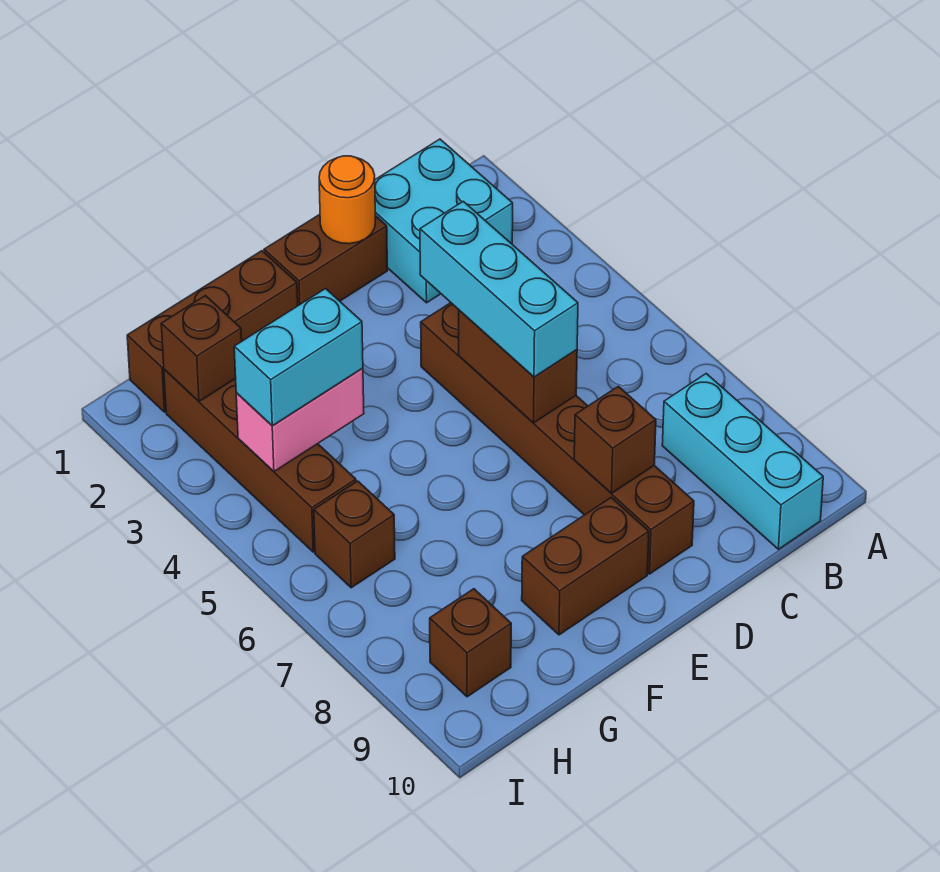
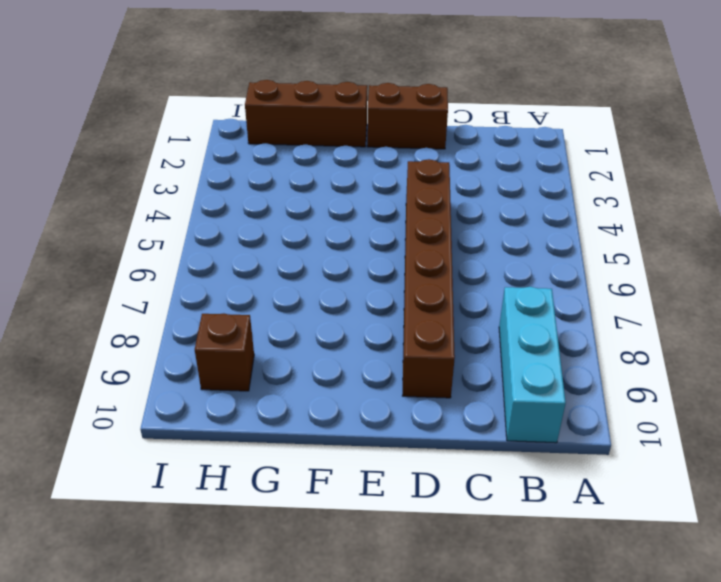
none -> cyan 2x2 brick [375,139,513,303]
none -> brown 1x2 brick [522,497,649,635]
none -> brown 1x4 brick [164,369,356,552]

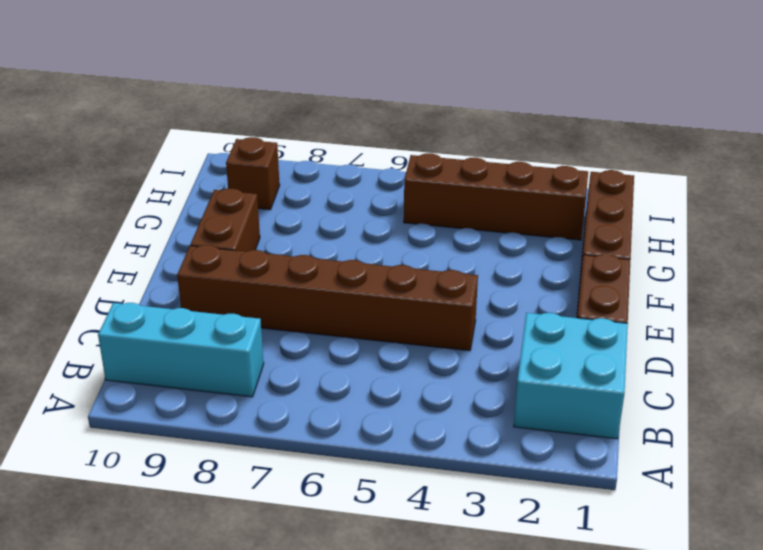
none -> brown 1x1 brick [314,481,395,588]
none -> orange 1x1 round brick [319,156,375,244]
none -> brown 1x2 brick [459,310,577,423]

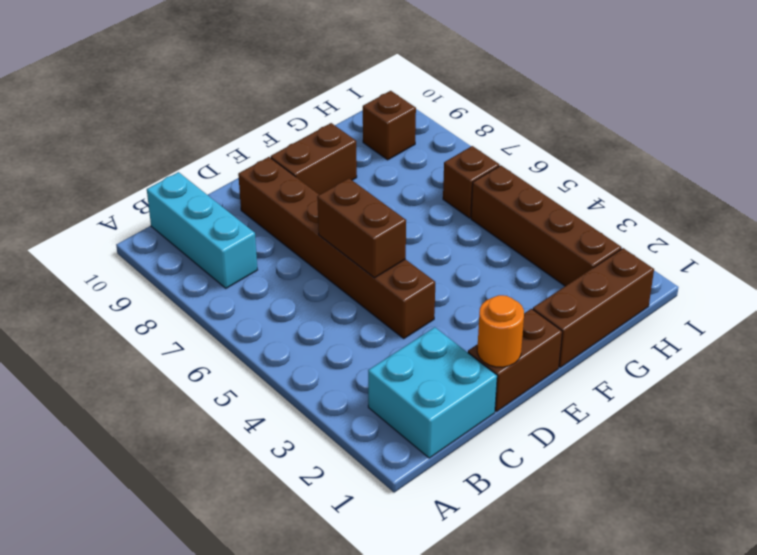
none -> brown 1x1 brick [574,386,656,493]
none -> pink 1x2 brick [236,368,364,471]
none -> brown 1x1 brick [161,296,242,401]

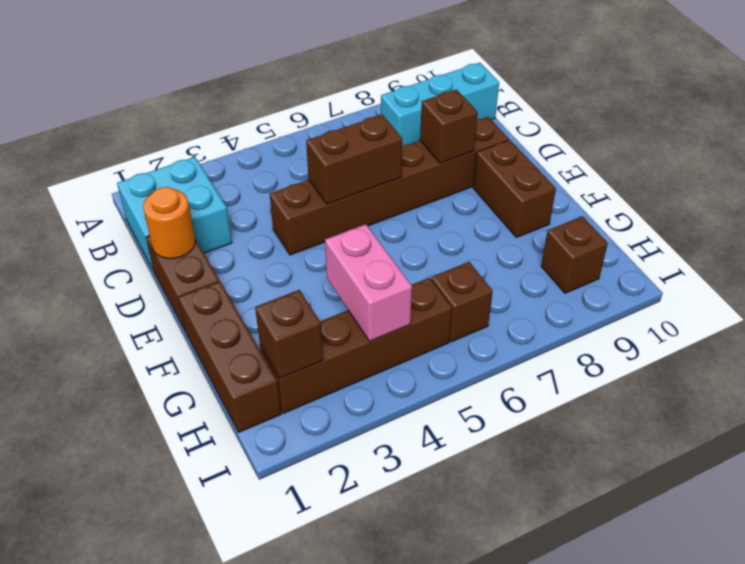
none -> cyan 1x3 brick [420,201,578,377]
none -> cyan 1x2 brick [234,289,363,426]

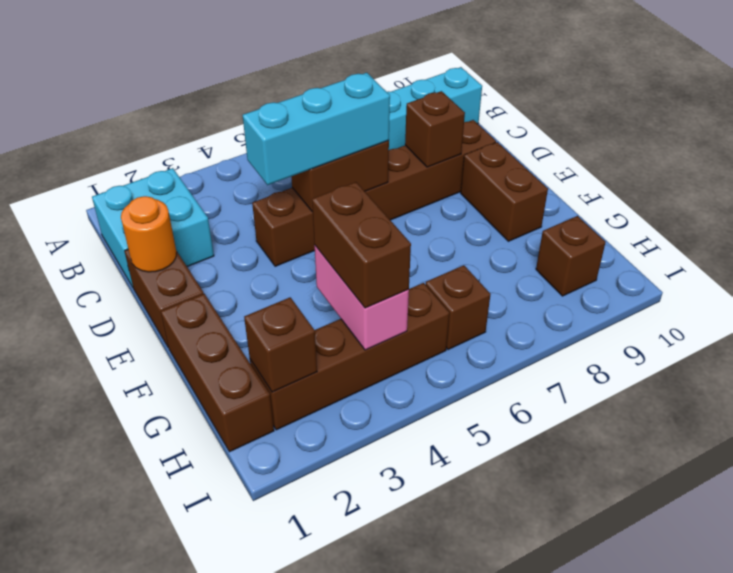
brown 1x2 brick [312,182,411,308] -> cyan 1x2 brick [234,289,363,426]

